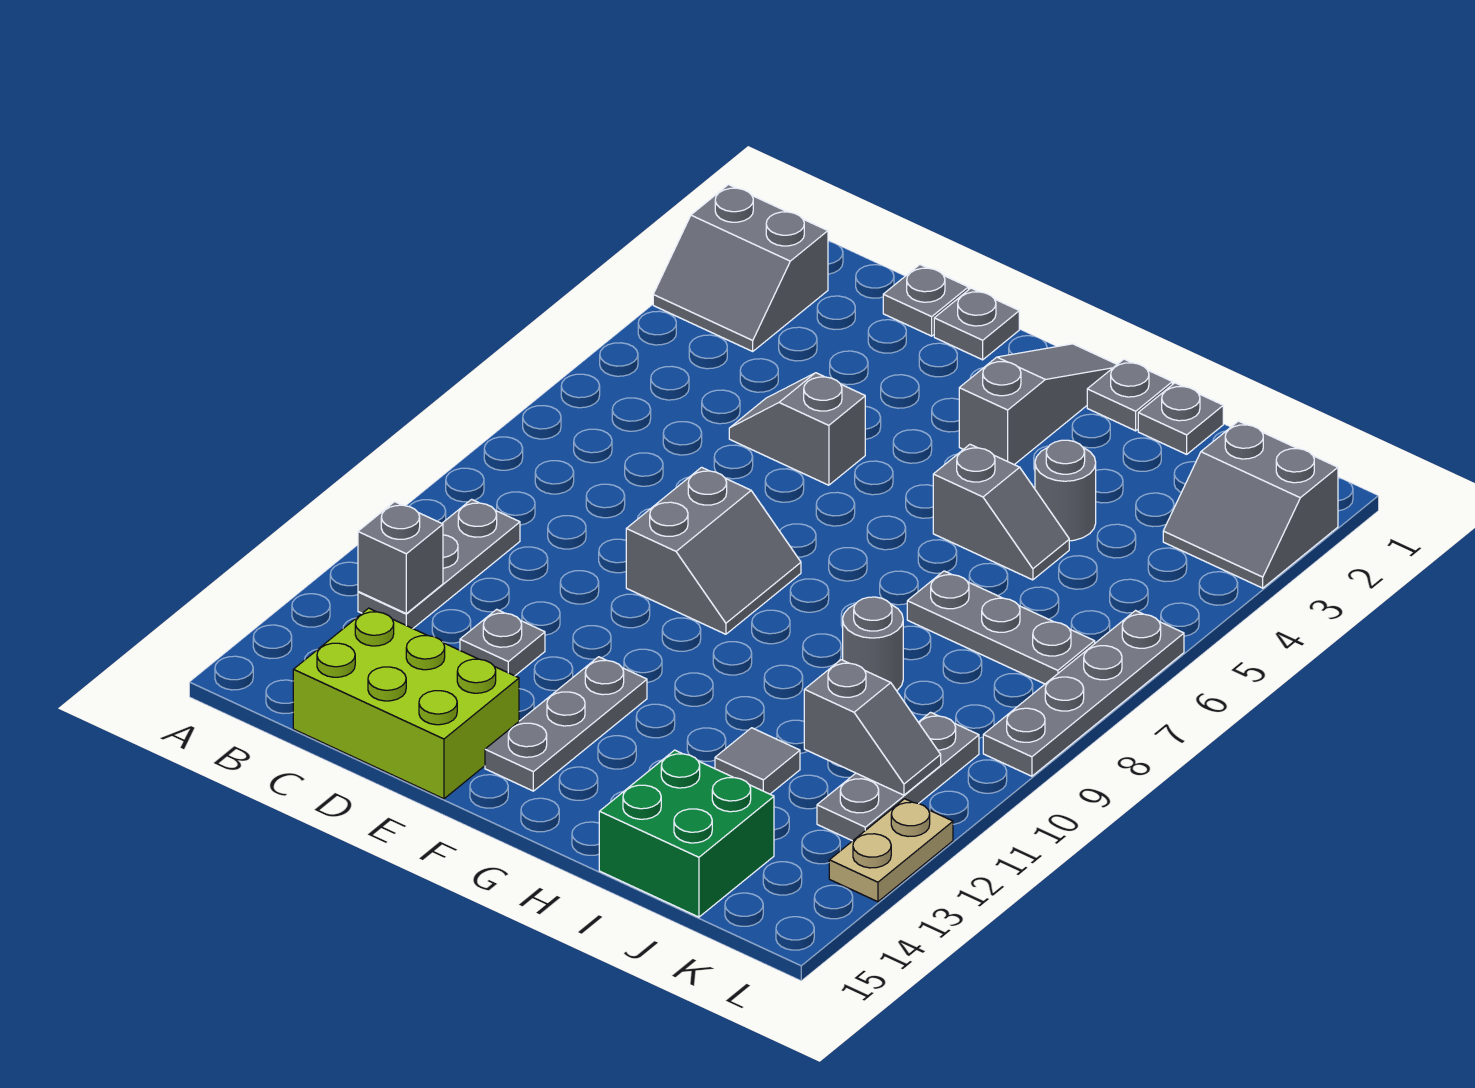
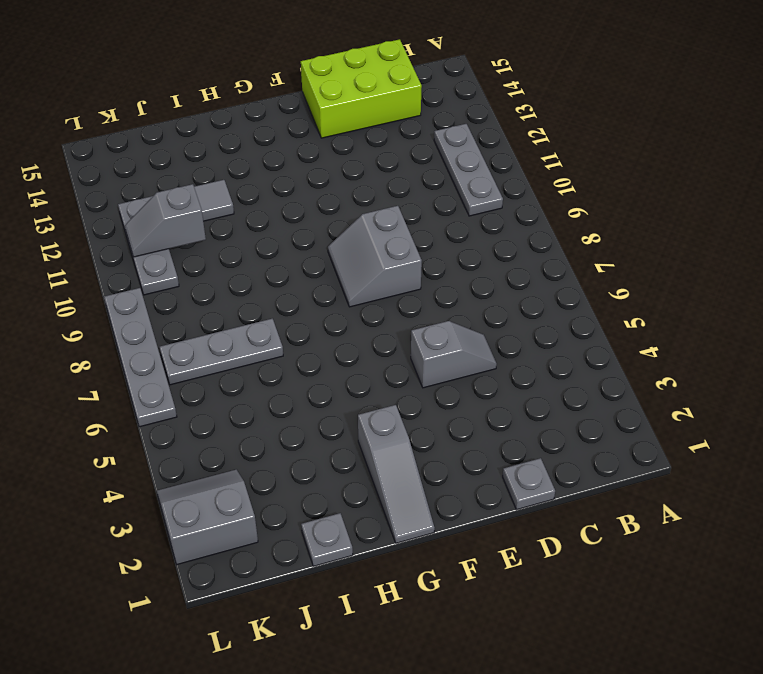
none -> grey 2x2 slope [653,185,828,351]
none -> grey 1x1 plate [460,609,545,676]
none -> grey 1x1 plate [934,288,1019,360]

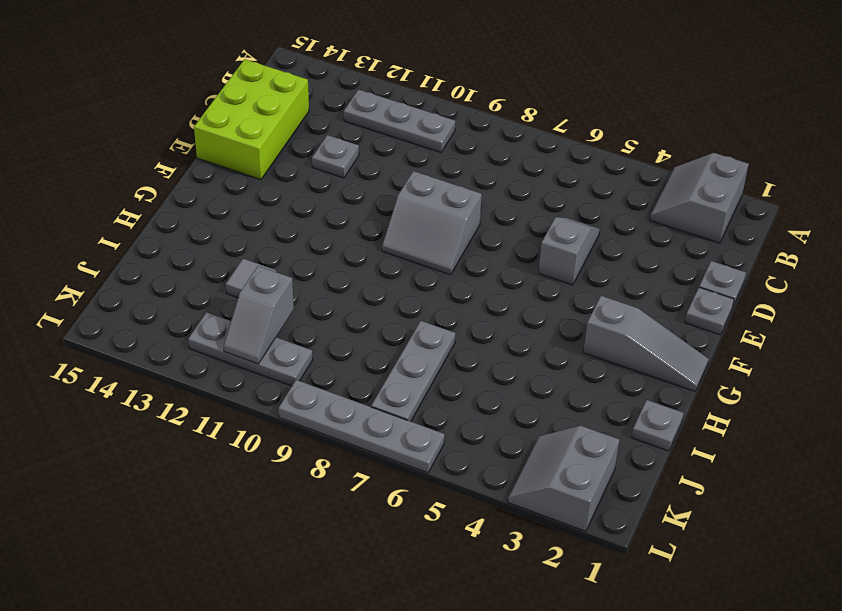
none -> grey 1x3 plate [485,657,647,791]
none -> grey 1x1 plate [1087,359,1172,431]
none -> grey 1x2 slope [933,444,1069,580]

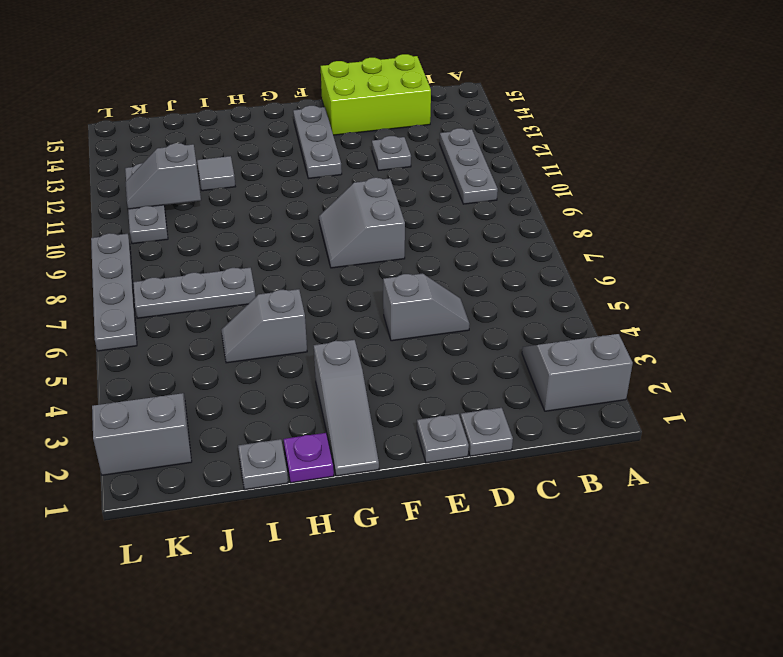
purple 1x1 plate [284,433,334,483] -> grey 1x1 plate [1087,359,1172,431]
none -> grey 1x1 round brick [1035,440,1096,541]
none -> grey 1x1 round brick [843,597,903,691]
none -> green 2x2 brick [599,750,774,917]

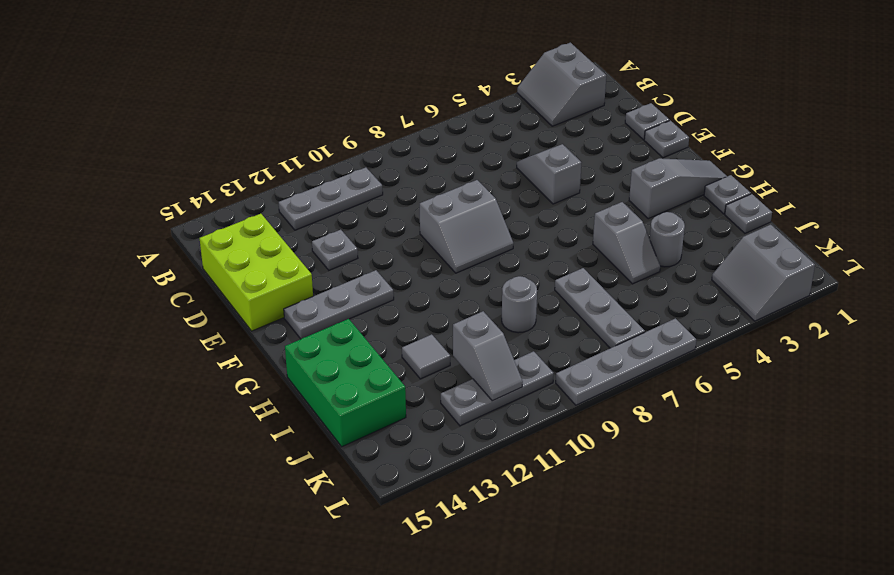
green 2x3 brick [285,319,406,447] -> green 2x2 brick [599,750,774,917]
none -> tan 1x2 plate [829,799,953,902]
none -> grey 1x1 brick [358,502,443,613]

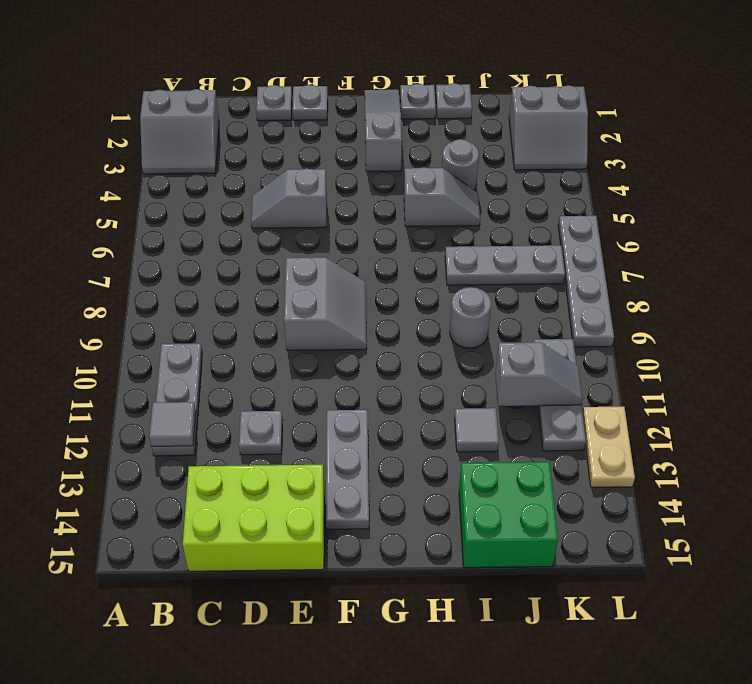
grey 1x1 tile [149,402,196,446] -> grey 1x1 brick [358,502,443,613]

